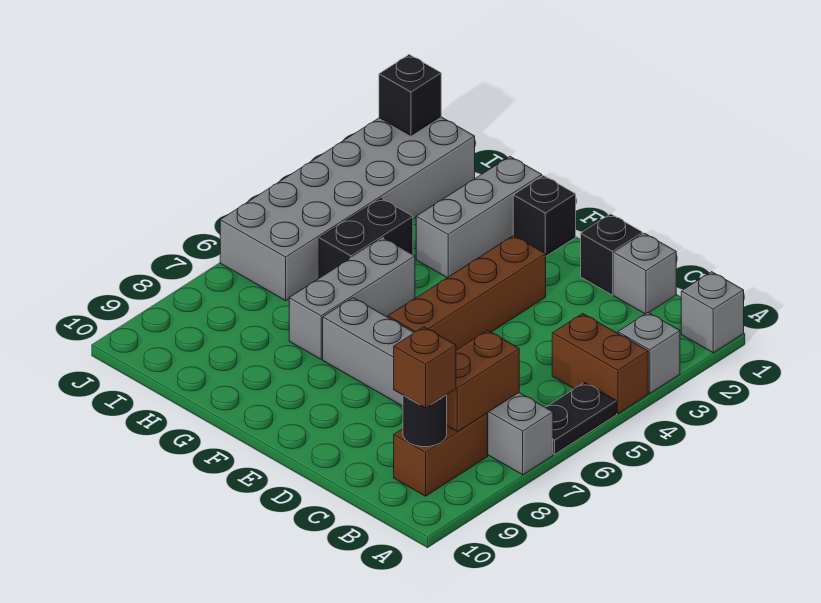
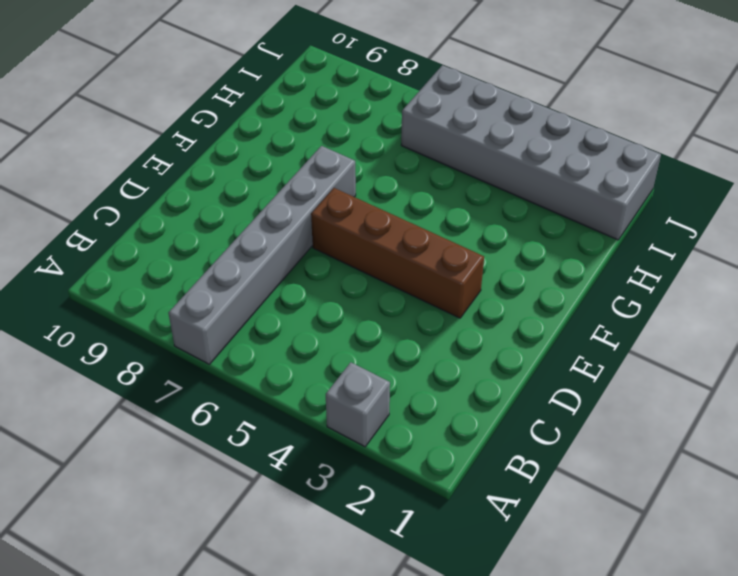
none -> grey 1x1 brick [681,272,744,353]
none -> brown 1x2 brick [552,314,648,414]
none -> black 1x2 plate [545,383,617,454]

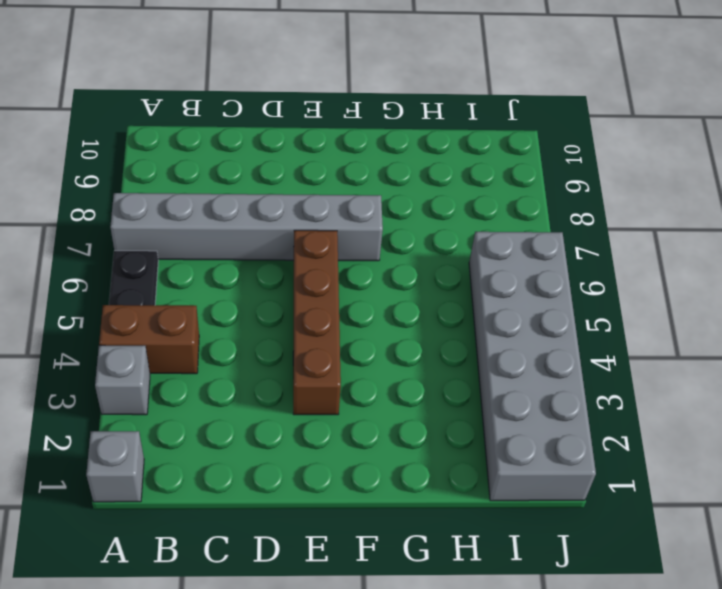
none -> brown 1x2 brick [394,413,488,496]
none -> grey 1x1 brick [614,233,676,314]
none -> black 1x1 brick [581,214,643,295]

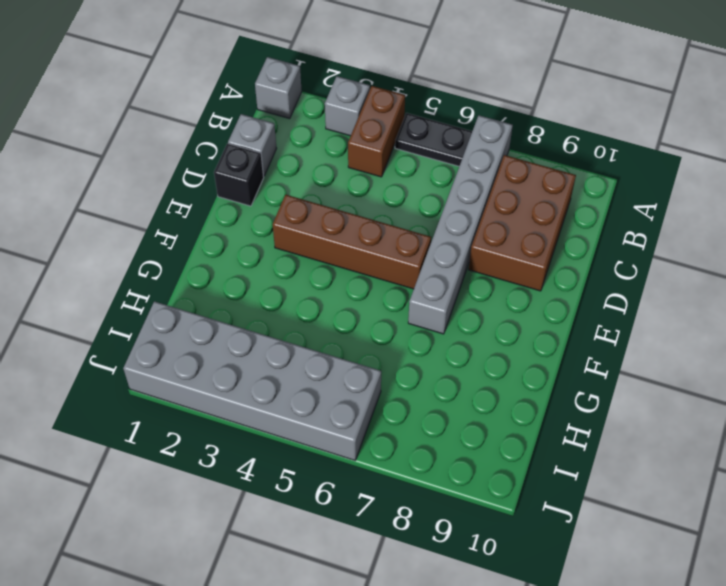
brown 2x3 brick [469,155,576,291] -> brown 1x2 brick [394,413,488,496]
none -> black 1x1 brick [513,176,576,256]
none -> grey 1x3 brick [416,157,542,278]
none -> grey 1x3 brick [289,238,415,359]

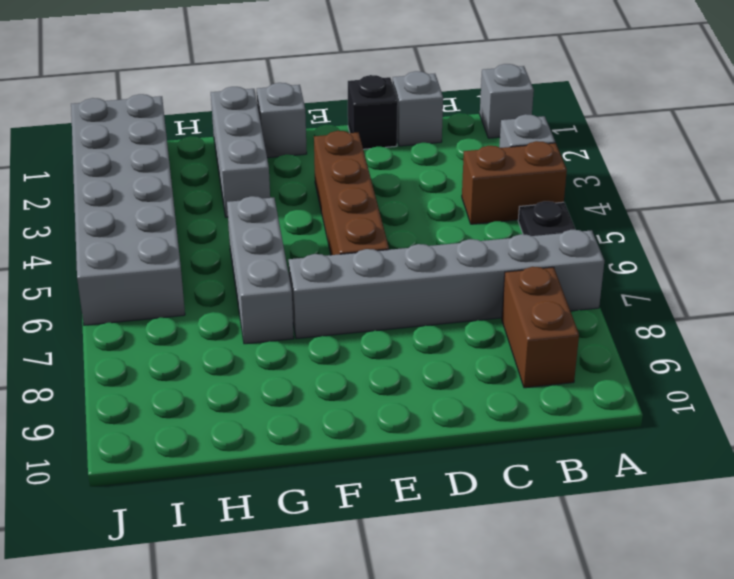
grey 1x1 brick [257,83,307,158] -> black 1x1 brick [513,176,576,256]
none -> black 1x2 brick [319,198,413,278]
none -> brown 1x2 brick [447,330,519,432]
none -> black 1x1 round brick [403,395,447,447]

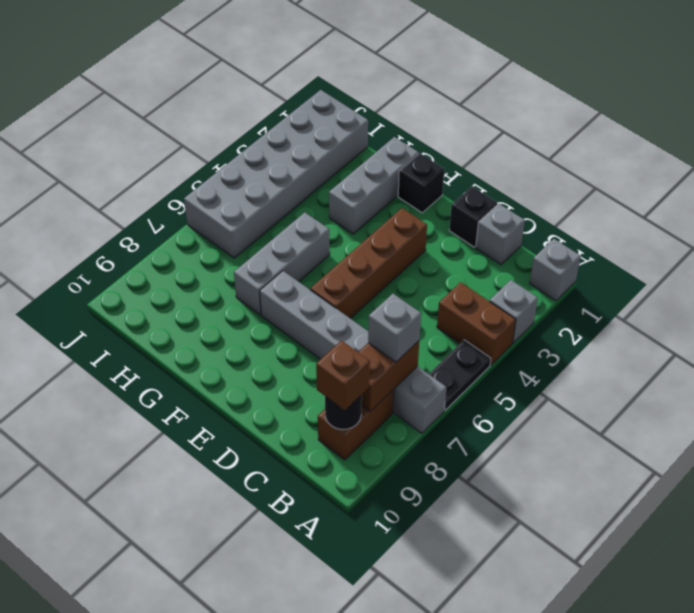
grey 1x1 brick [368,294,421,362] -> none
none -> black 1x2 brick [319,198,413,278]
none -> black 1x1 brick [379,55,441,136]

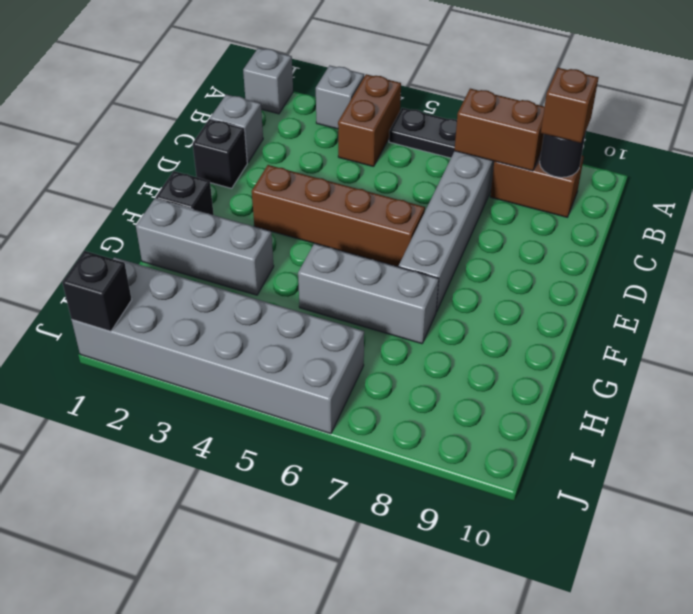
none -> black 1x2 brick [319,198,413,278]

